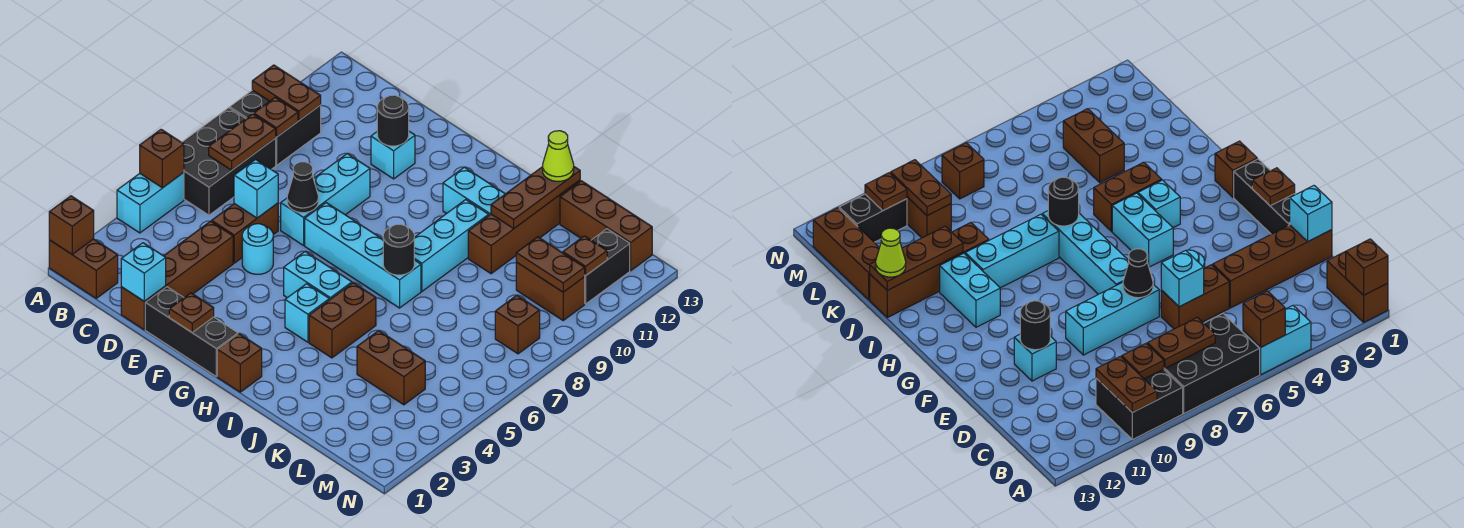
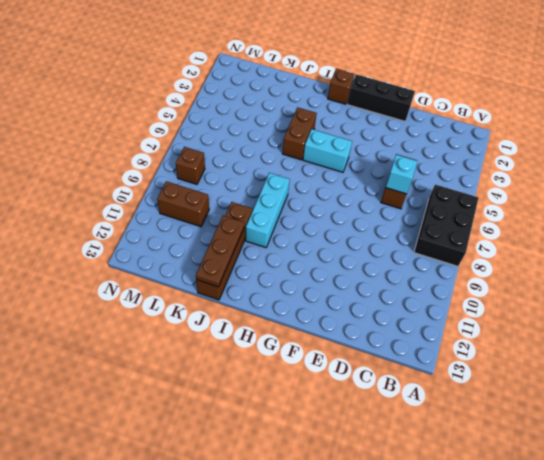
none -> brown 1x2 brick [49,239,118,298]
none -> cyan 1x2 brick [117,173,184,233]
none -> black 2x2 brick [230,90,321,165]
none -> brown 1x4 brick [121,221,233,330]

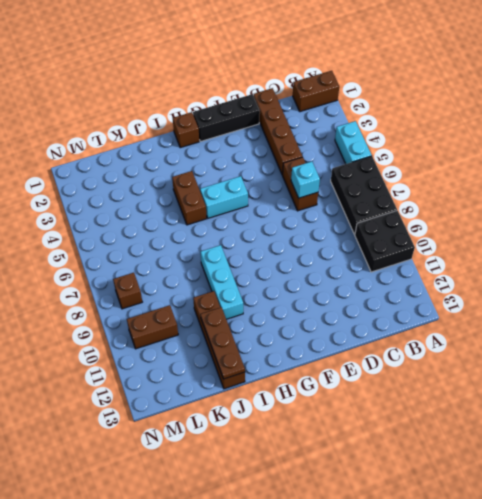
none -> cyan 1x1 round brick [242,224,273,274]
none -> cyan 1x3 brick [281,154,370,245]
none -> cyan 1x1 brick [371,131,415,179]
none -> cyan 1x4 brick [305,203,421,308]

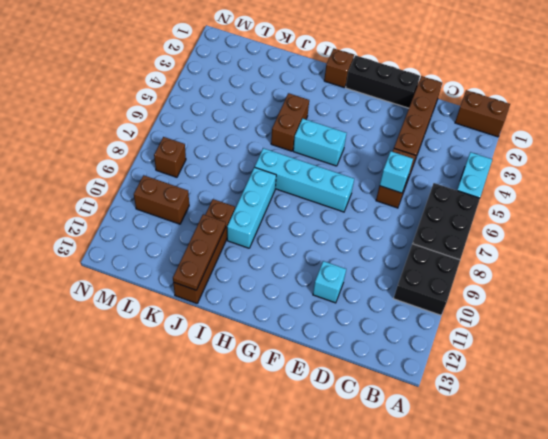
none -> cyan 1x1 round brick [242,224,273,274]
none -> cyan 1x3 brick [281,154,370,245]
none -> cyan 1x1 brick [285,284,329,342]
none -> cyan 1x2 brick [443,167,505,215]

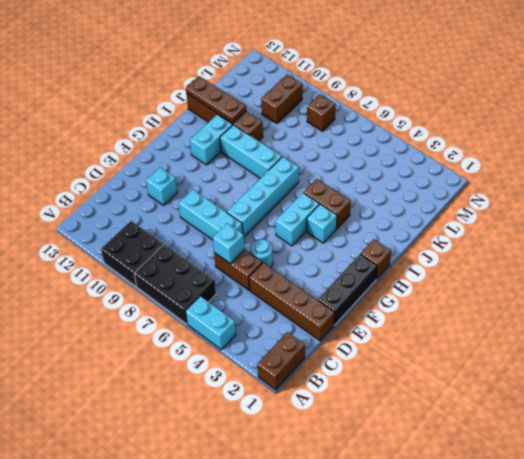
none -> brown 1x2 brick [357,331,425,405]
none -> brown 1x3 brick [560,181,652,271]
none -> black 1x2 brick [585,229,630,304]
none -> brown 1x1 brick [49,196,94,254]

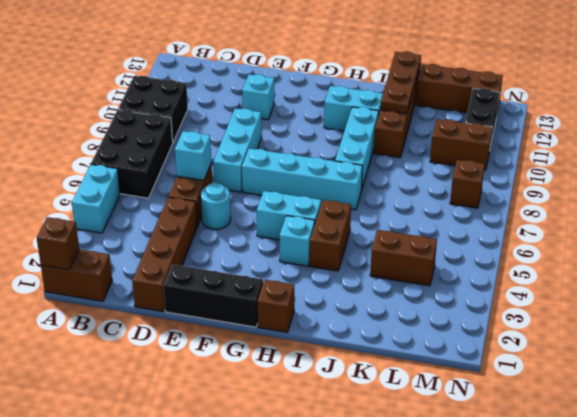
none -> brown 1x1 brick [140,129,184,188]
none -> brown 1x2 plate [252,65,321,120]
none -> brown 1x2 plate [209,114,276,170]
none -> brown 1x1 plate [254,97,298,137]

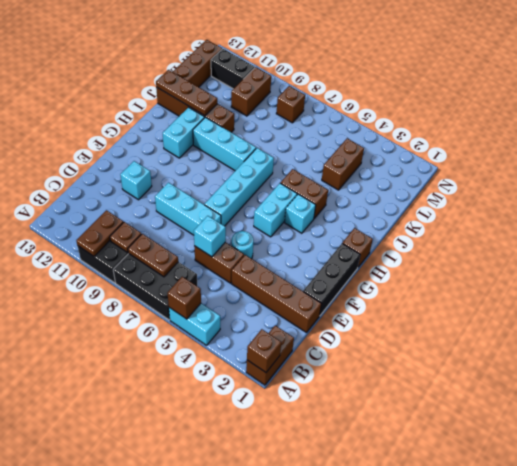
none -> cyan 1x1 brick [121,243,166,301]
none -> black 1x1 cone [287,162,318,213]
none -> black 1x1 round brick [377,95,409,146]
none -> brown 1x1 plate [169,293,214,332]

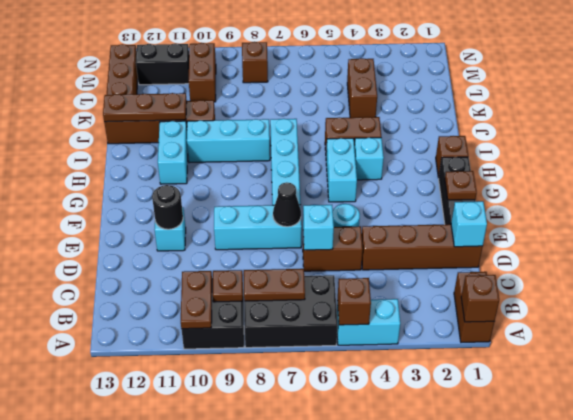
none -> black 1x1 round brick [383,225,414,275]
none -> brown 1x2 plate [516,237,585,292]
none -> brown 1x1 plate [563,236,607,276]
none -> lime 1x1 cone [543,131,574,181]

